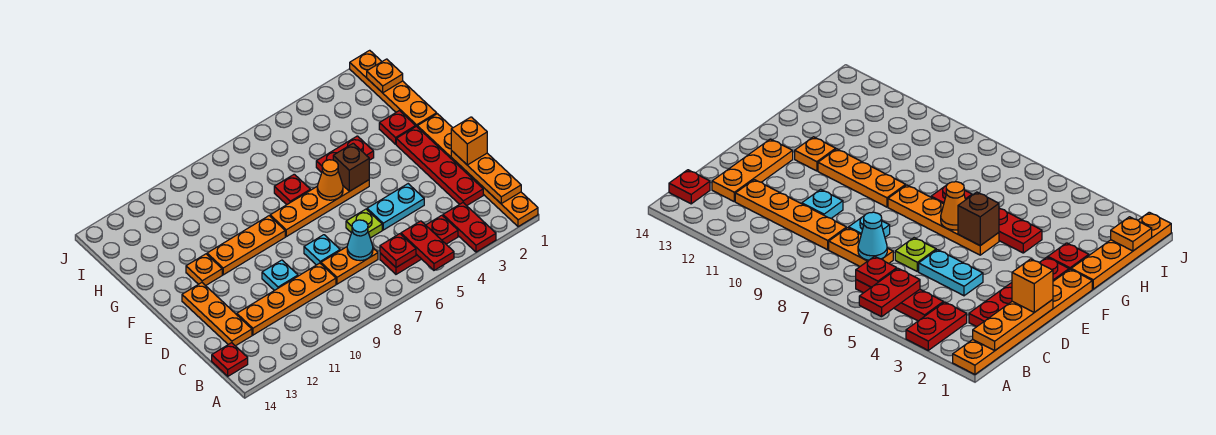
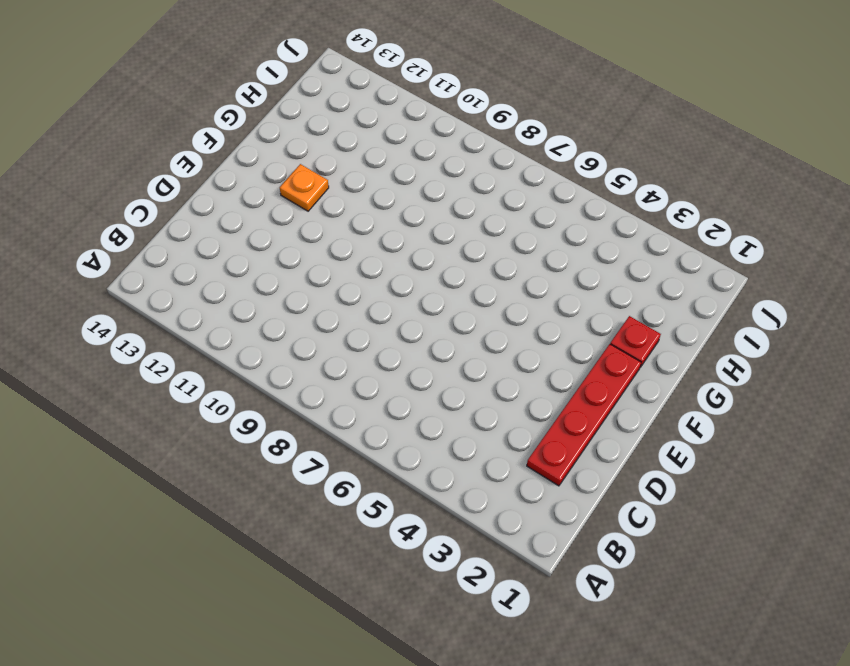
none -> orange 1x6 plate [417,114,538,227]
none -> red 1x2 plate [443,203,496,252]
none -> red 1x3 plate [380,215,458,274]

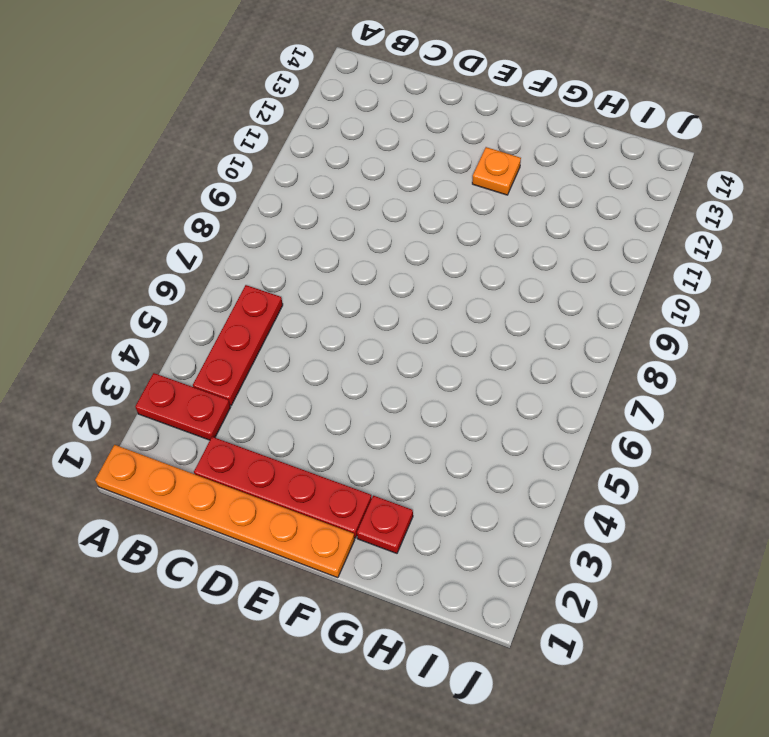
none -> red 1x1 plate [212,343,248,376]
none -> orange 1x2 plate [321,247,378,284]
none -> orange 1x4 plate [237,263,336,335]

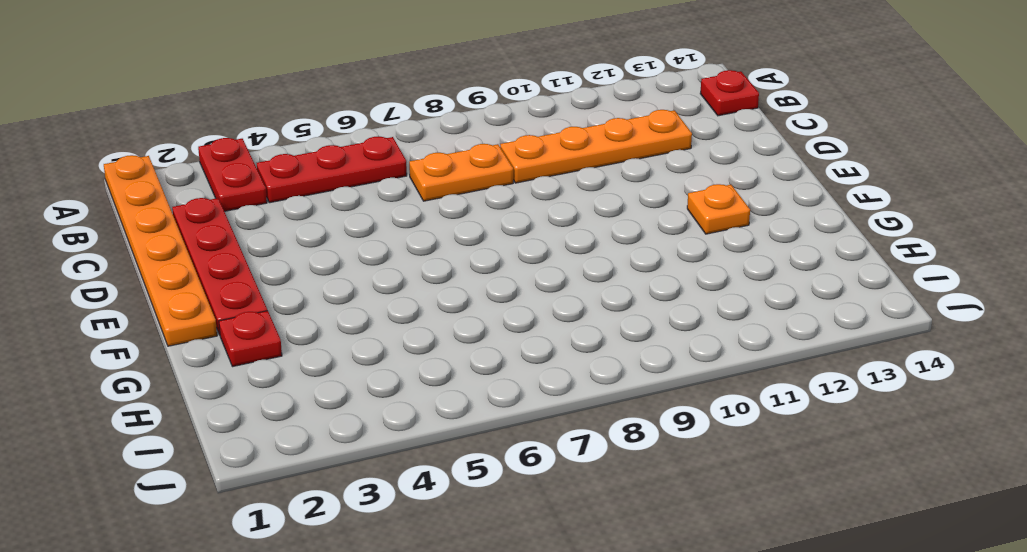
none -> orange 1x3 plate [182,283,252,346]
none -> cyan 1x2 plate [367,184,424,230]
none -> lime 1x1 plate [346,209,382,238]

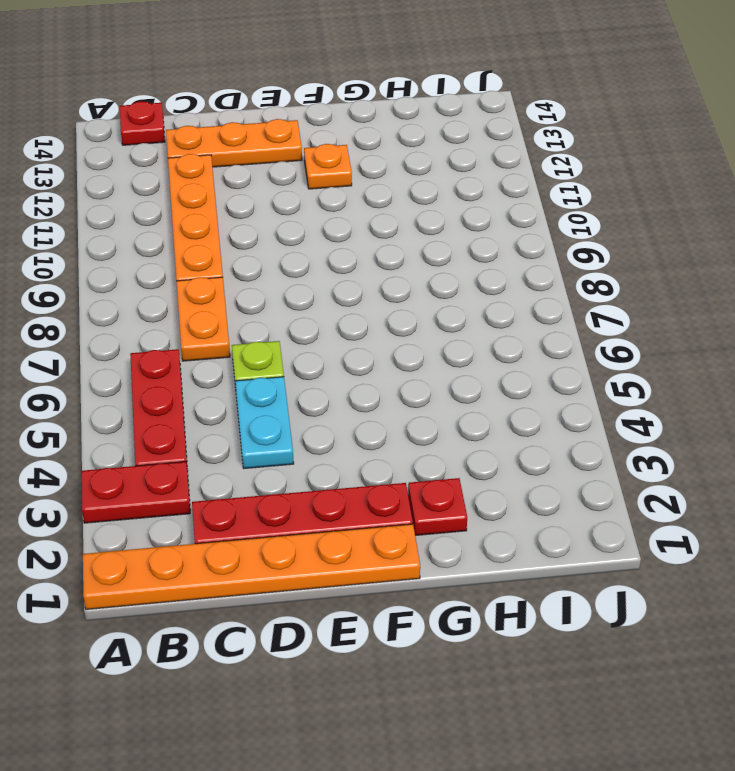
none -> cyan 1x1 plate [304,235,340,265]
none -> cyan 1x1 plate [262,260,298,291]
none -> orange 1x4 plate [270,180,369,237]

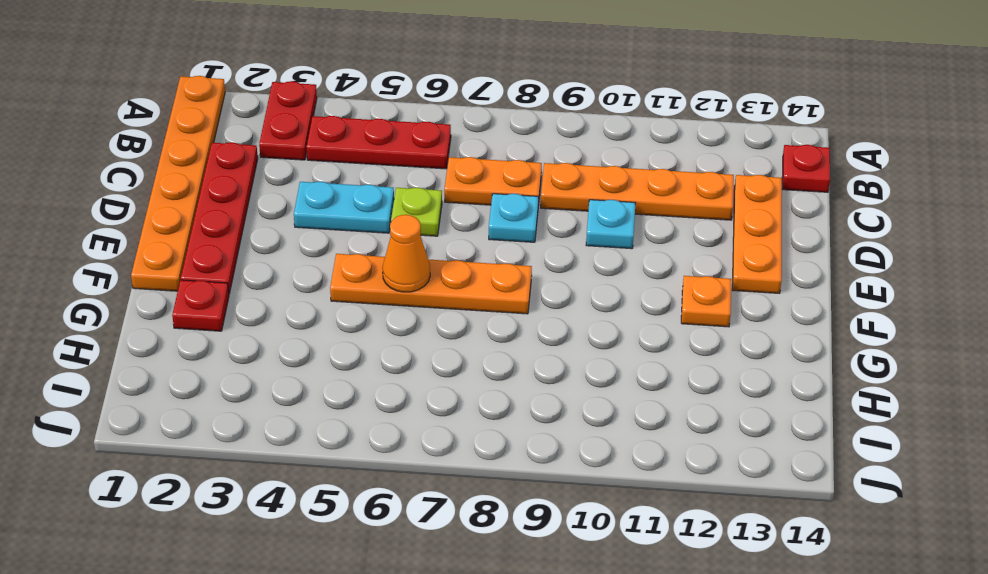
none -> orange 1x3 plate [207,216,285,275]
none -> orange 1x4 plate [350,50,437,126]
none -> red 1x2 plate [316,136,374,173]

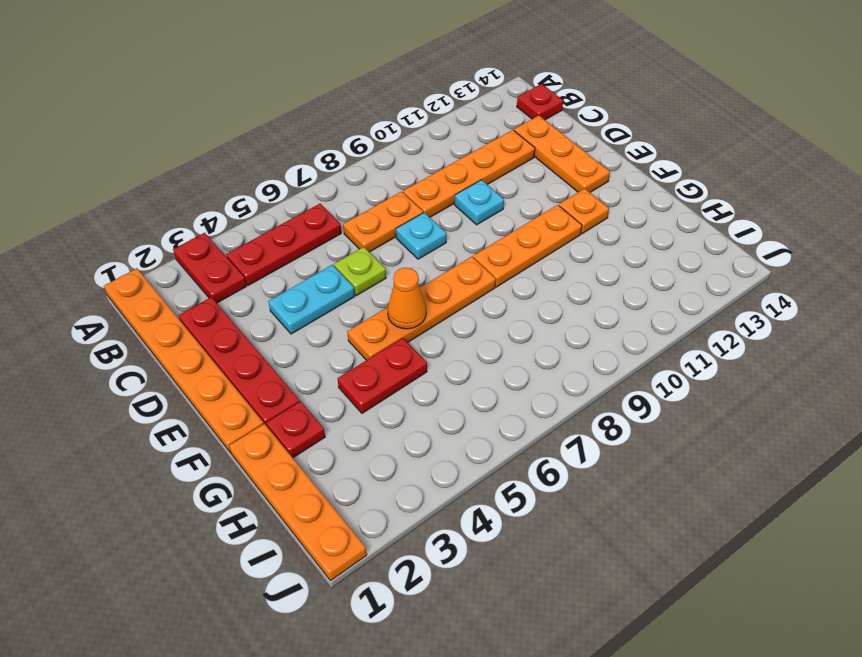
none -> red 1x1 plate [274,174,310,205]
none -> red 1x2 plate [401,221,454,270]
none -> orange 1x3 plate [451,150,521,204]

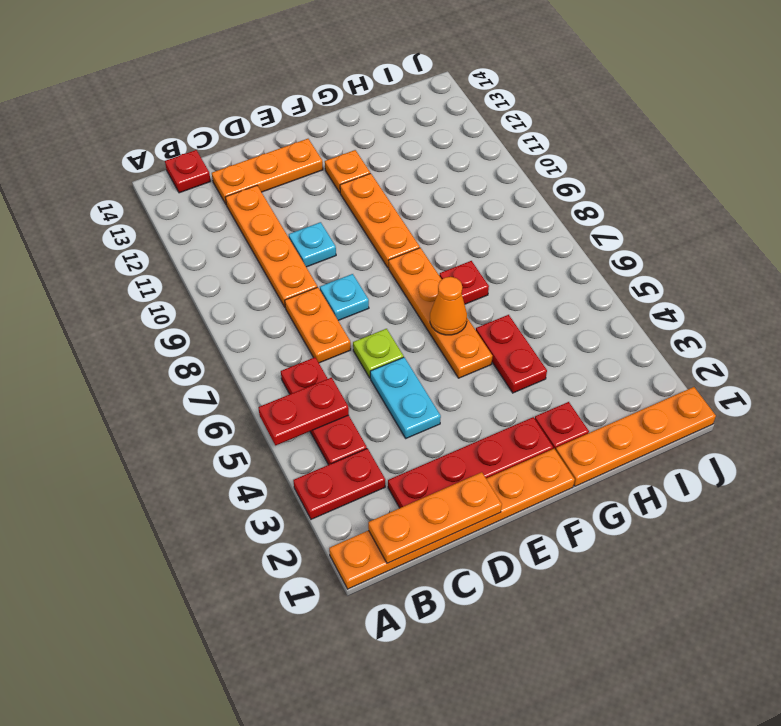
none -> red 1x1 plate [380,234,416,267]
none -> cyan 1x1 cone [347,220,373,261]
none -> brown 1x1 brick [333,143,369,191]

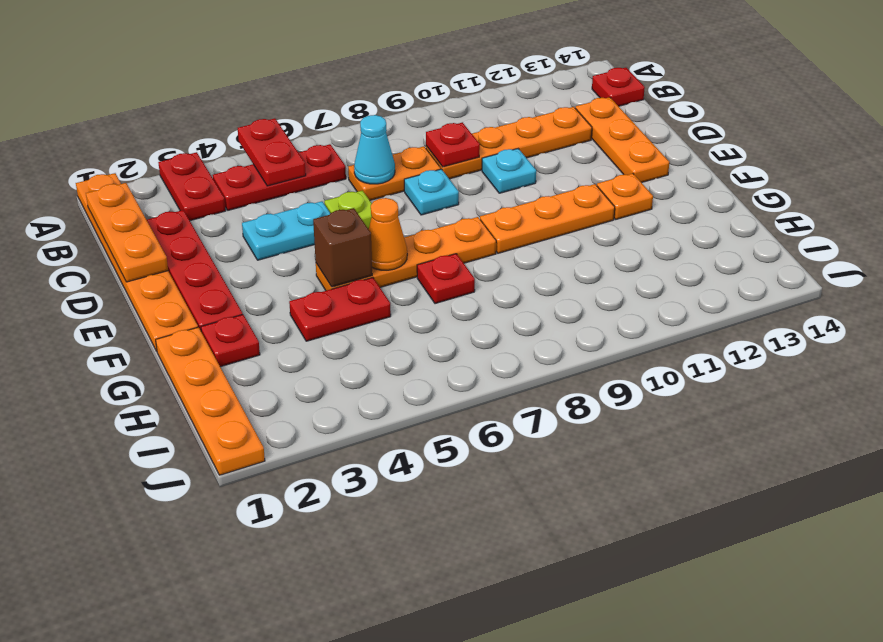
red 1x1 plate [426,122,480,167] -> red 1x1 plate moved to [380,234,416,267]
none -> orange 1x1 plate [367,59,403,93]
none -> orange 1x1 brick [451,117,487,165]

